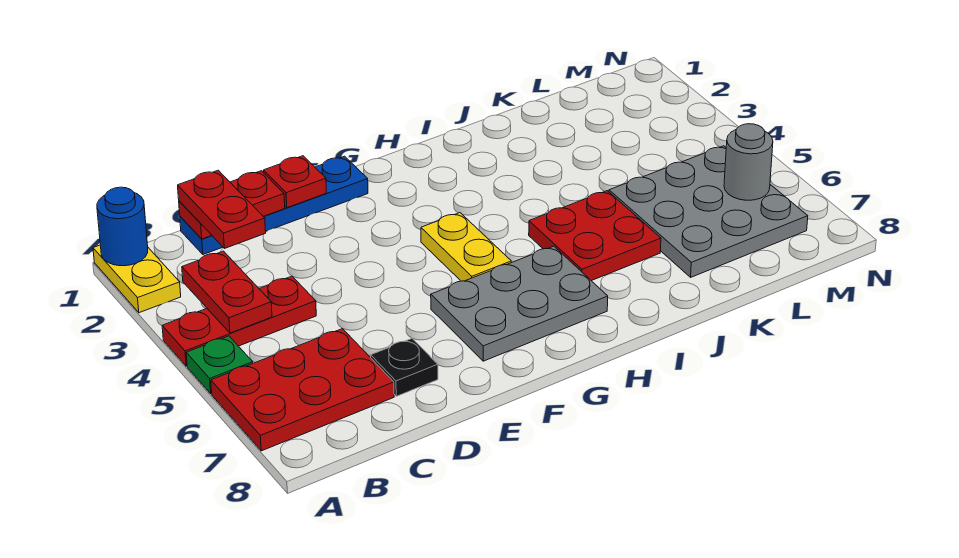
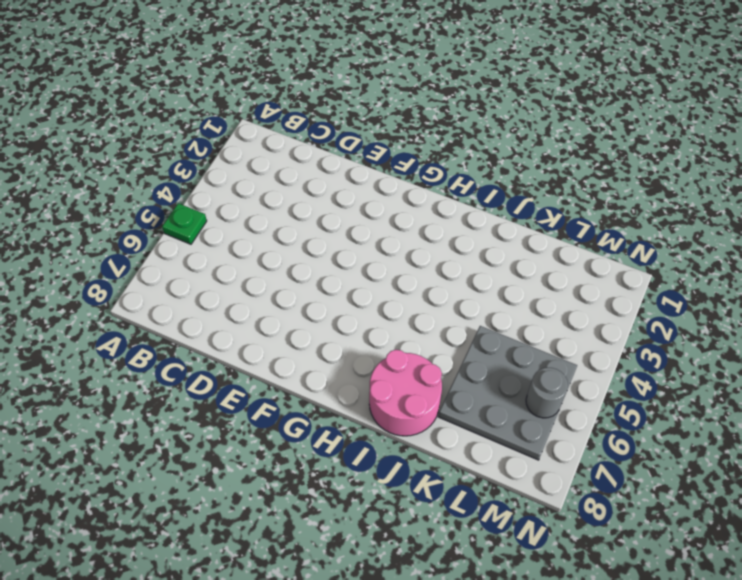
pink 2x2 round brick [369,350,442,436] -> none
none -> yellow 1x2 plate [93,245,181,313]
none -> red 1x3 plate [162,276,316,366]
none -> red 2x3 plate [211,329,394,451]

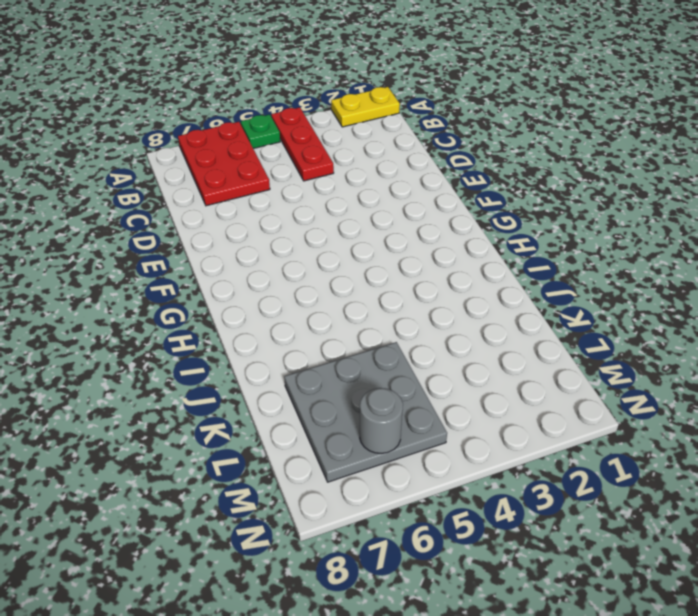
none -> blue 1x4 plate [180,156,368,254]
none -> black 1x1 plate [371,339,438,396]
none -> grey 2x3 plate [431,246,608,361]

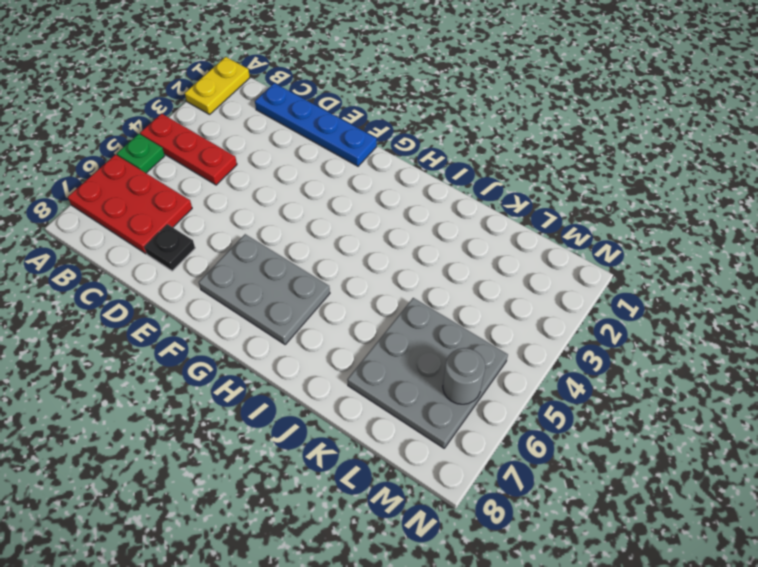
none -> yellow 1x2 plate [421,213,511,281]
none -> red 2x2 plate [529,191,661,281]
none -> blue 1x1 round brick [97,187,148,266]

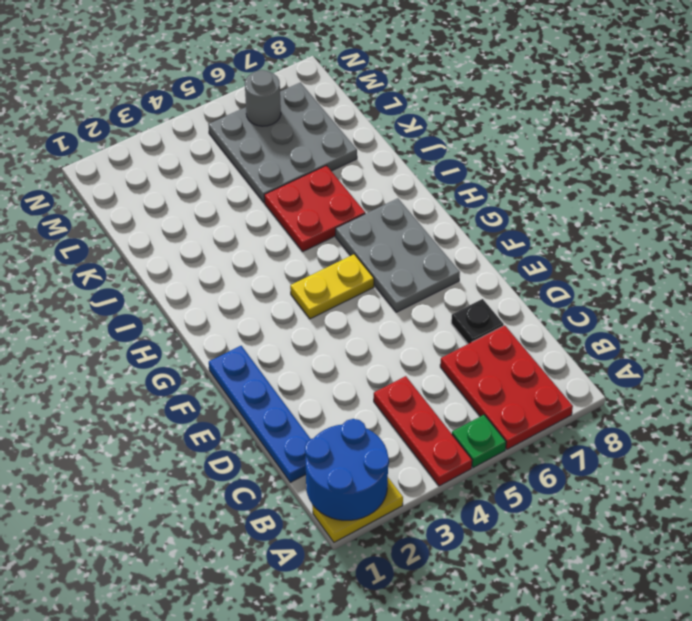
blue 2x2 round brick [305,419,389,520] -> blue 1x1 round brick [97,187,148,266]
none -> red 1x2 plate [182,251,272,333]
none -> red 1x2 plate [179,171,285,239]
none -> red 1x1 plate [263,156,327,208]

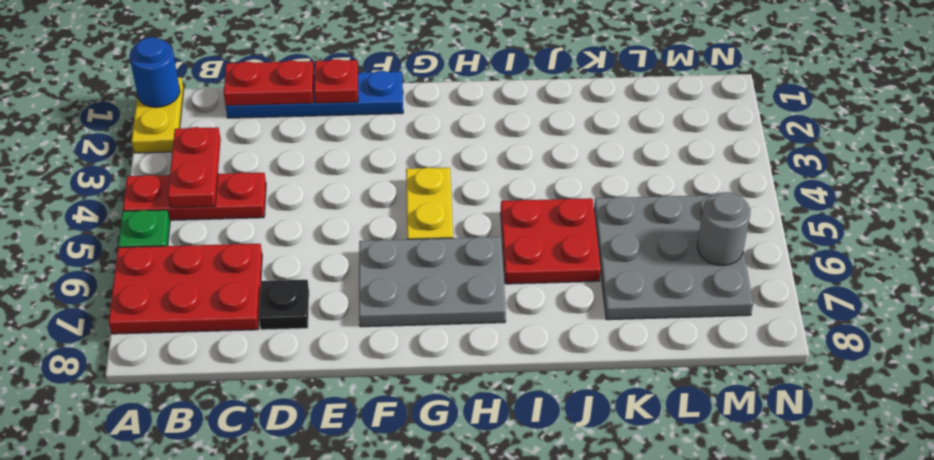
none -> red 1x2 plate [178,170,266,248]

